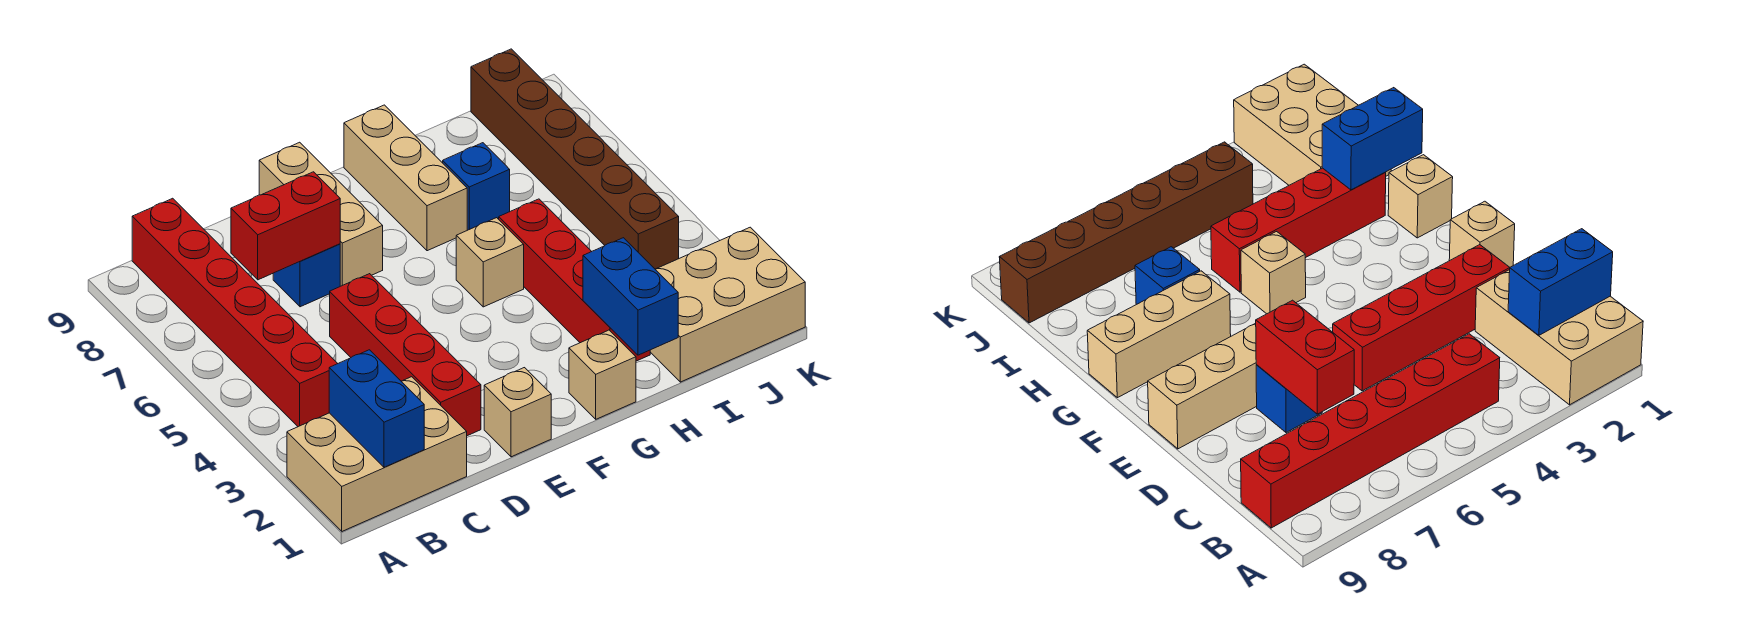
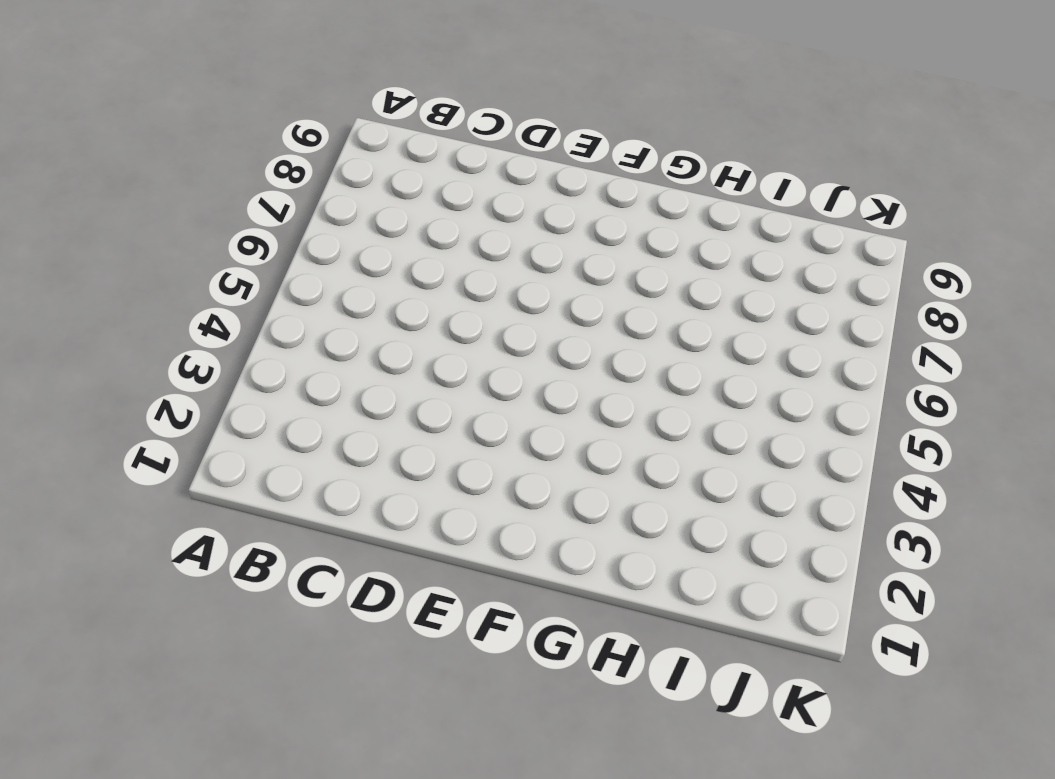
none -> tan 2x3 brick [287,377,467,531]
none -> red 1x6 brick [132,198,338,427]
none -> red 1x4 brick [330,274,481,436]

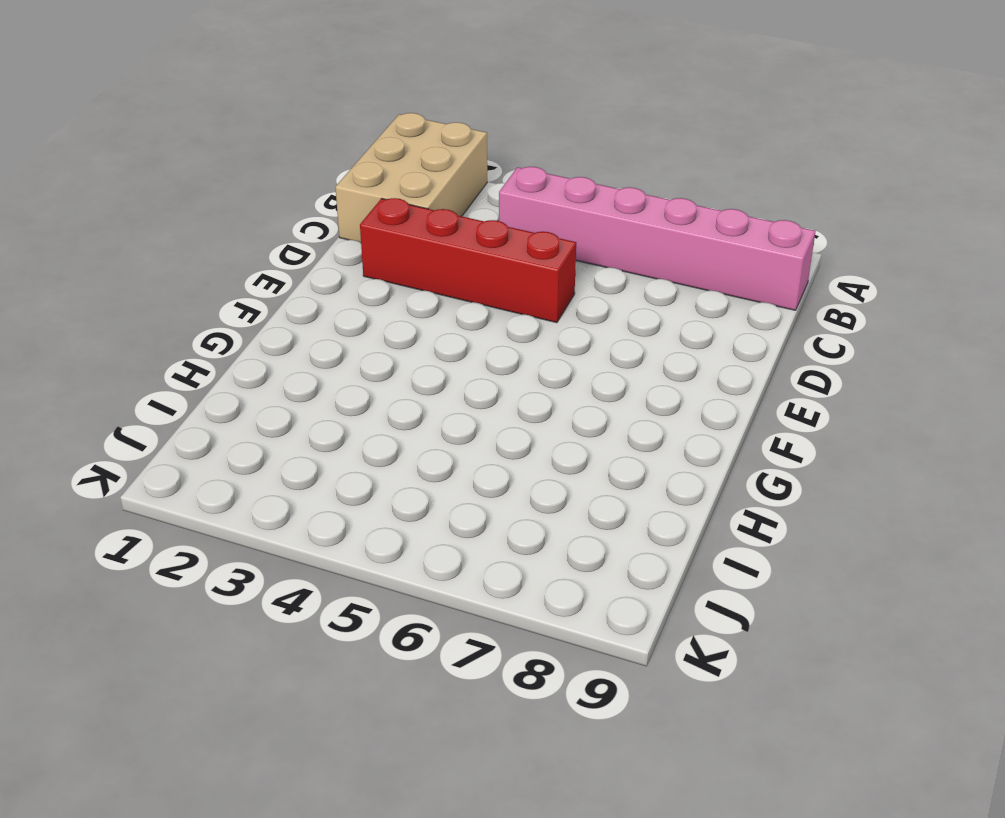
pink 1x6 brick [499,167,815,310] -> red 1x6 brick [132,198,338,427]
none -> blue 1x1 brick [273,244,340,307]
none -> tan 1x1 brick [484,368,551,457]
none -> tan 1x3 brick [259,142,383,286]

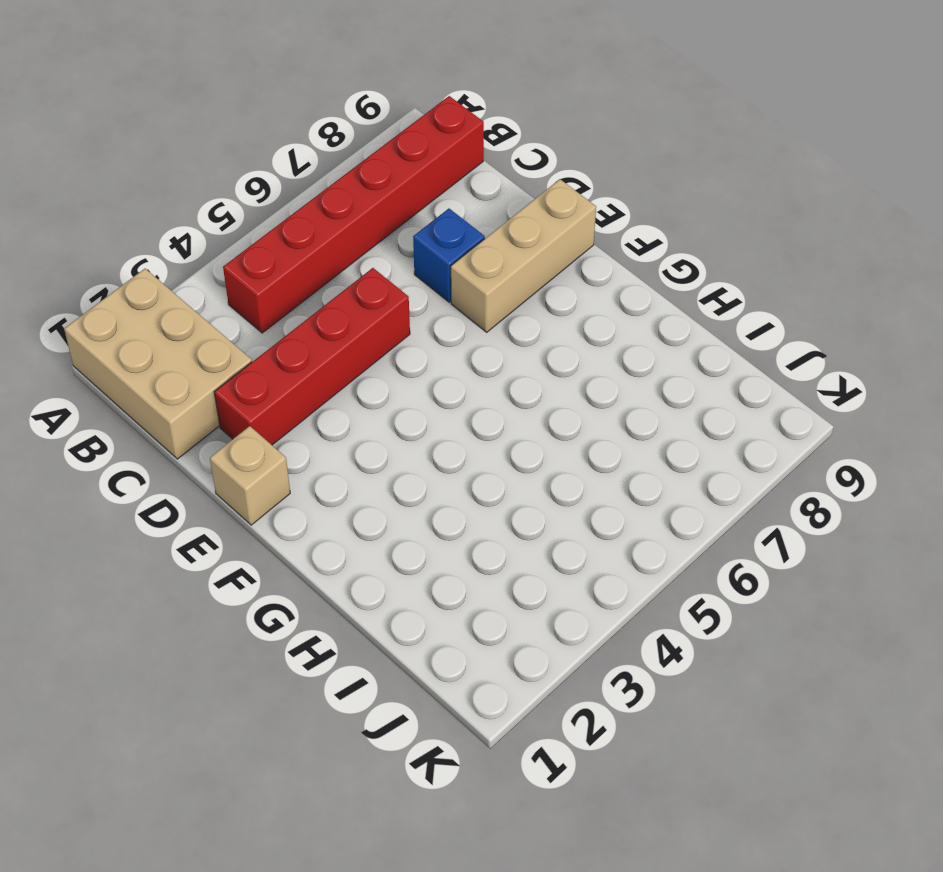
none -> tan 1x1 brick [569,330,636,419]
none -> tan 1x1 brick [456,218,524,307]
none -> tan 1x3 brick [344,105,467,251]

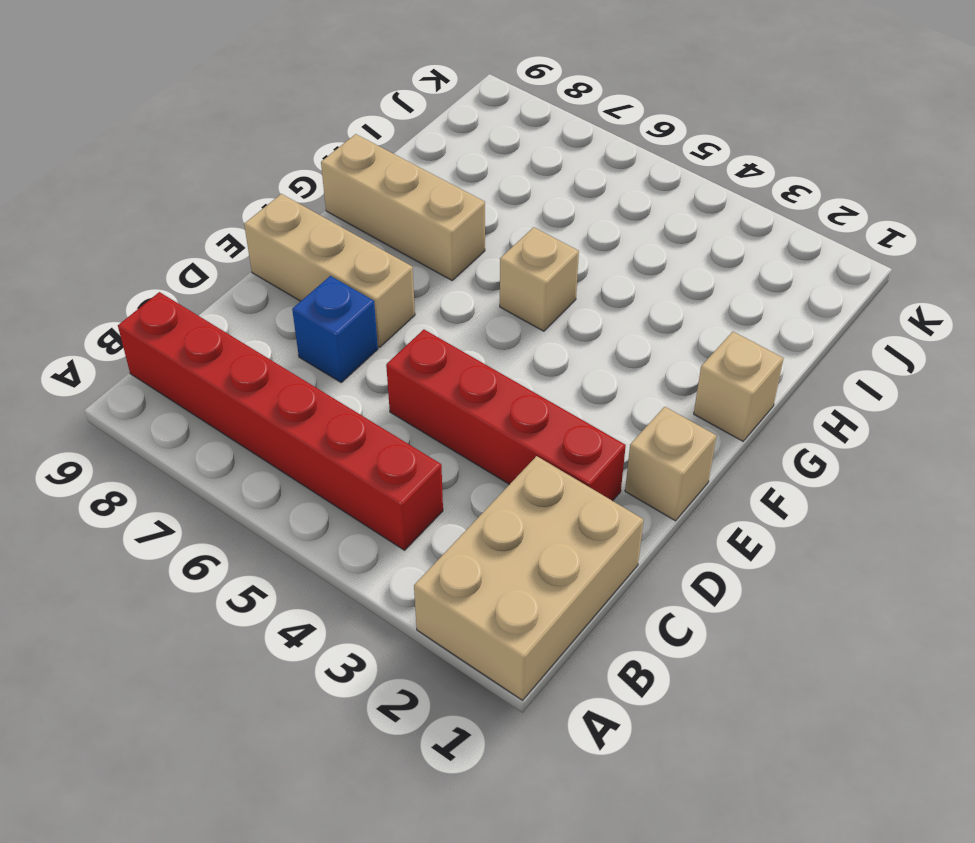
none -> red 1x4 brick [499,199,650,361]
none -> blue 1x1 brick [443,143,510,230]
none -> tan 2x3 brick [650,227,805,382]

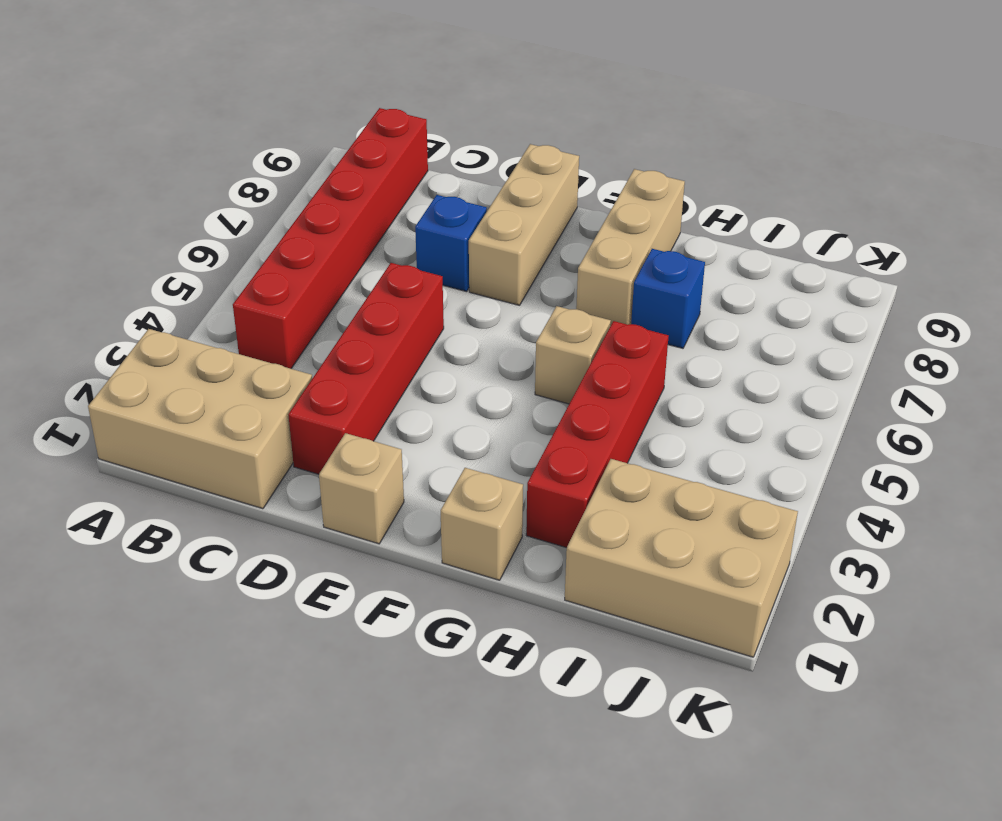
none -> brown 1x6 brick [471,49,679,269]
none -> blue 1x2 brick [329,350,424,467]
none -> red 1x2 brick [231,172,340,280]

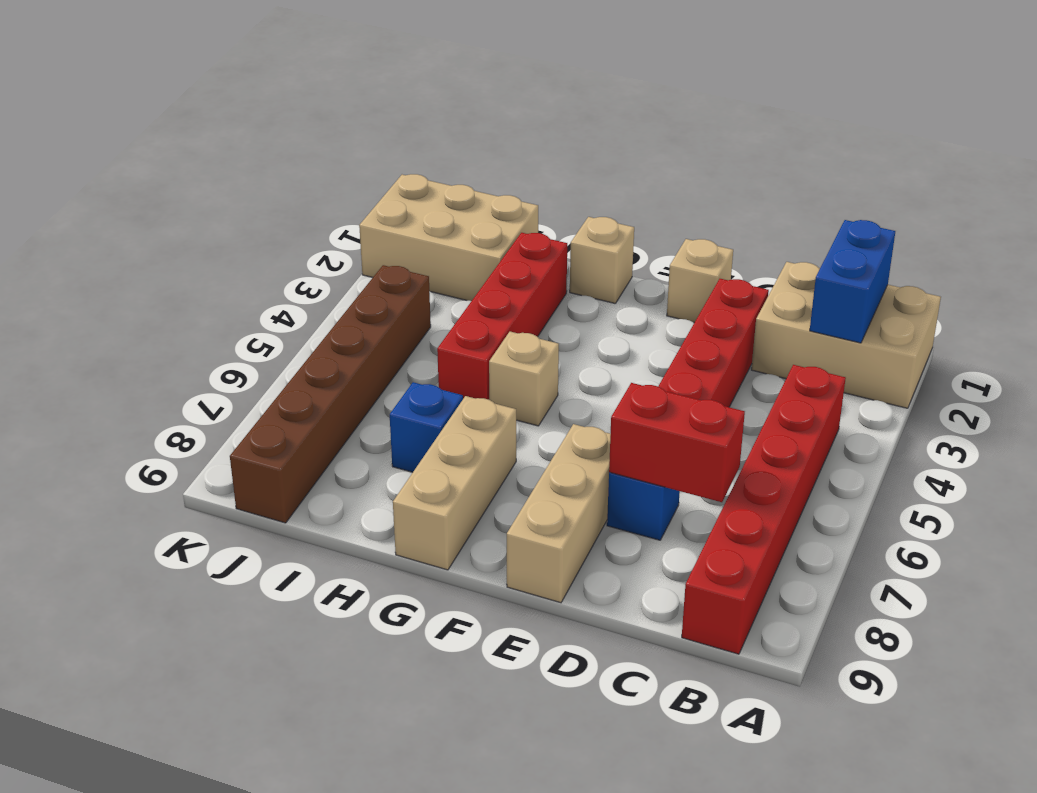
none -> blue 1x2 brick [583,238,678,355]

